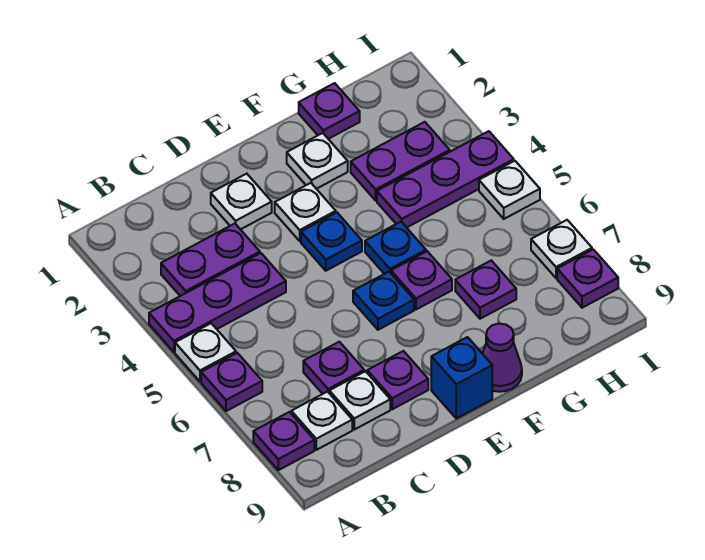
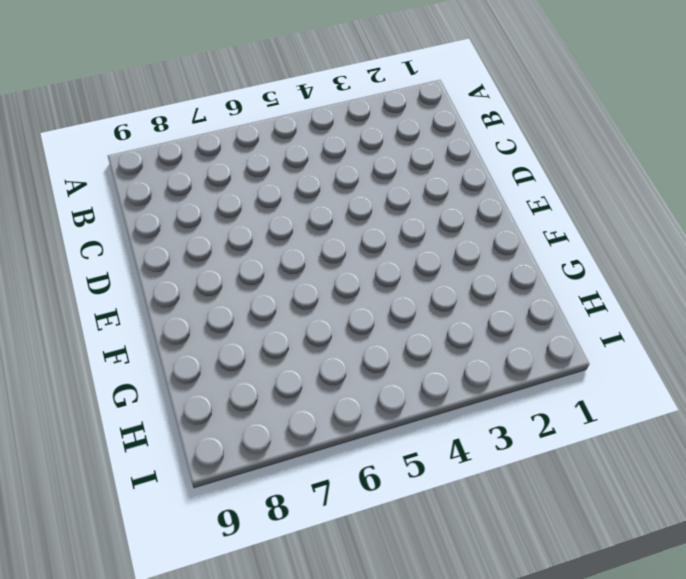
none -> purple 1x3 plate [149,253,286,352]
none -> white 1x1 plate [175,323,236,382]
none -> purple 1x1 plate [201,353,262,411]

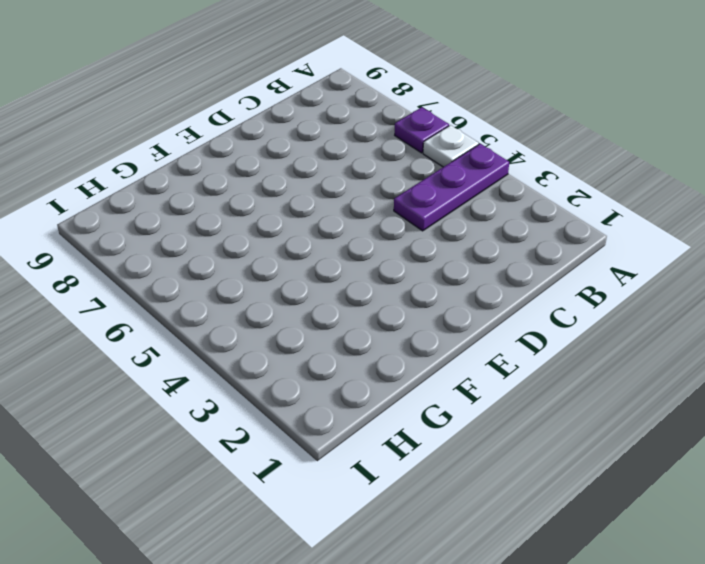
none -> purple 1x1 plate [253,412,314,470]
none -> purple 1x2 plate [161,224,260,296]
none -> white 1x1 plate [291,392,352,450]

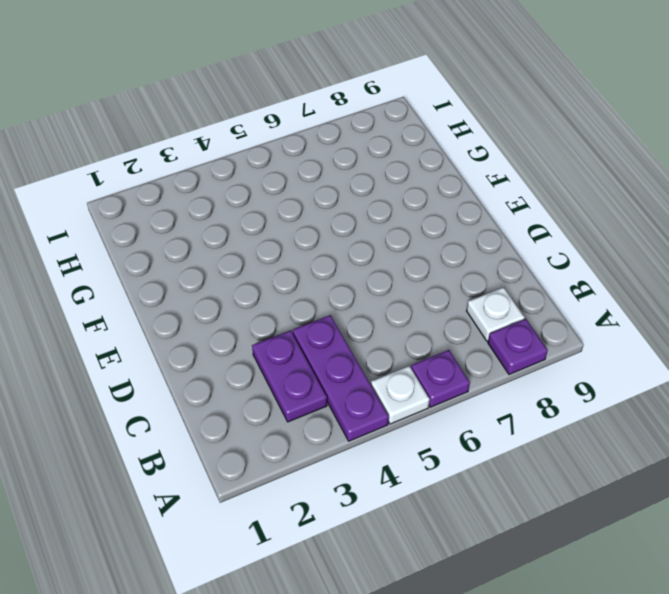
none -> purple 1x1 plate [303,342,364,394]
none -> white 1x1 plate [329,371,390,430]
none -> white 1x1 plate [211,174,272,230]

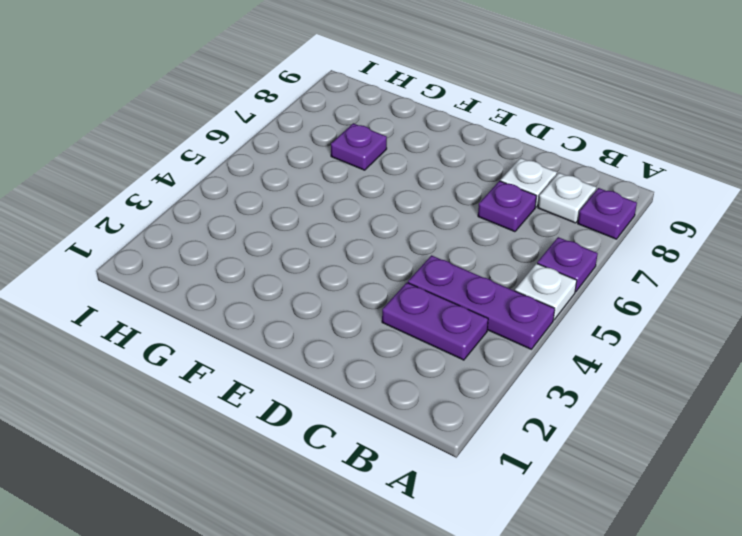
none -> white 1x1 plate [211,174,272,230]
none -> purple 1x1 plate [367,351,428,409]
none -> white 1x1 plate [275,183,336,241]

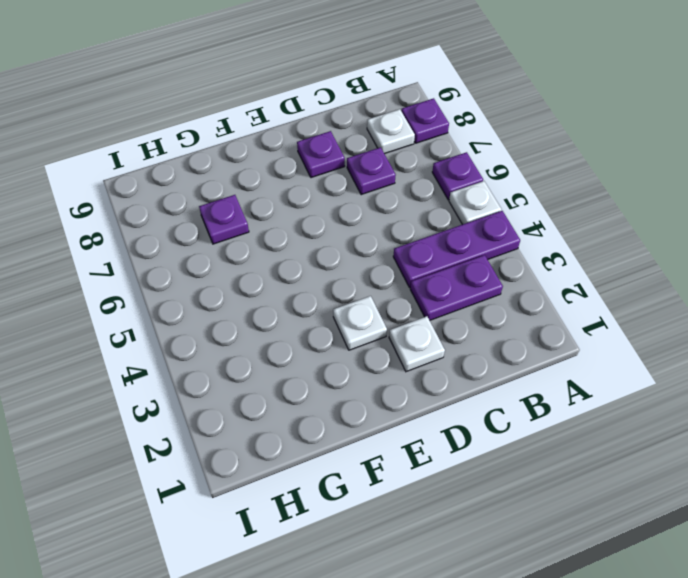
none -> white 1x1 plate [329,371,390,430]
none -> blue 1x1 plate [301,213,362,271]
none -> blue 1x1 plate [353,272,414,330]

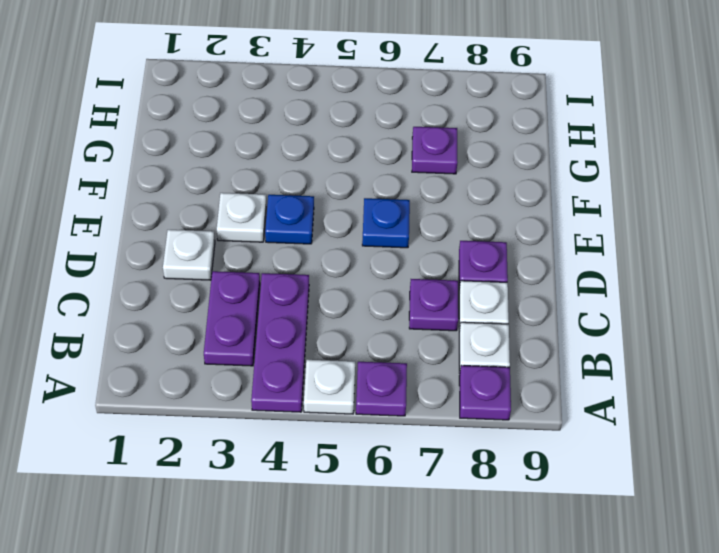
none -> blue 1x1 brick [431,337,492,418]
none -> white 1x1 plate [287,133,348,189]
none -> blue 1x1 plate [365,222,426,274]

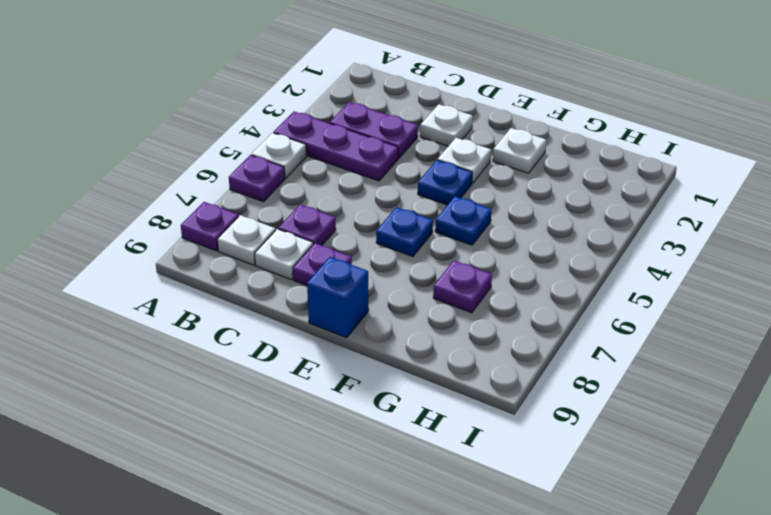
none -> purple 1x1 plate [391,251,452,309]
none -> purple 1x1 cone [482,324,522,392]
none -> purple 1x1 plate [299,83,360,139]

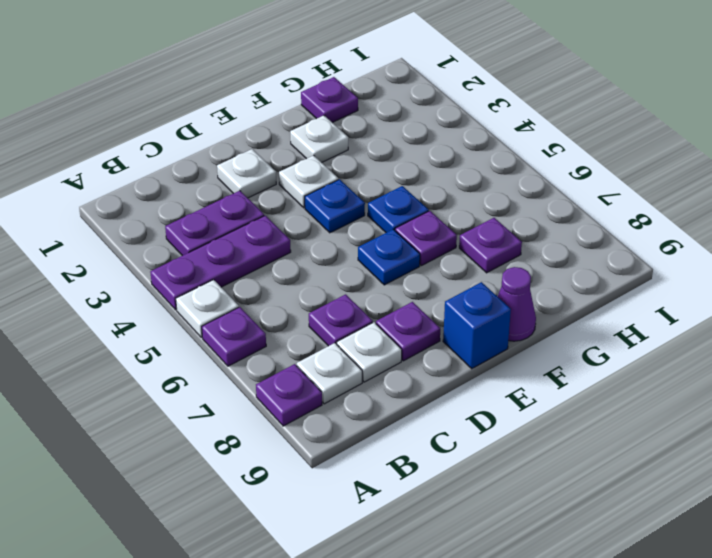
none -> purple 1x2 plate [351,122,450,200]
none -> purple 1x3 plate [377,131,514,228]
none -> white 1x1 plate [479,161,540,219]

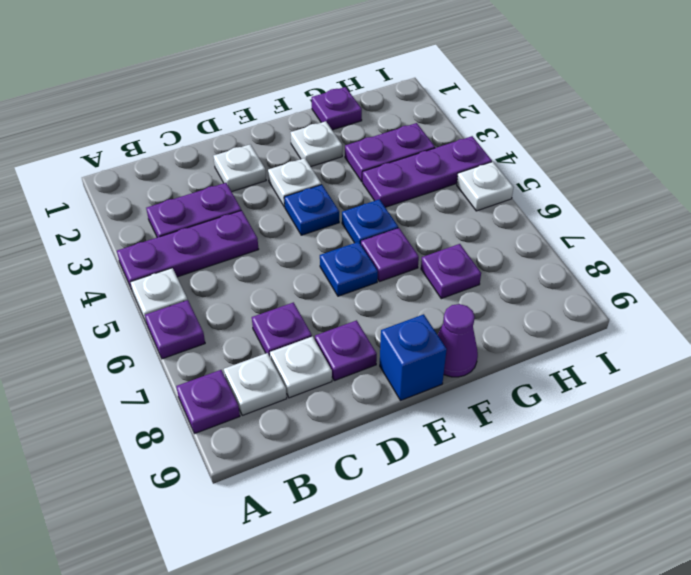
none -> white 1x1 plate [531,220,592,278]
none -> purple 1x1 plate [557,249,618,308]

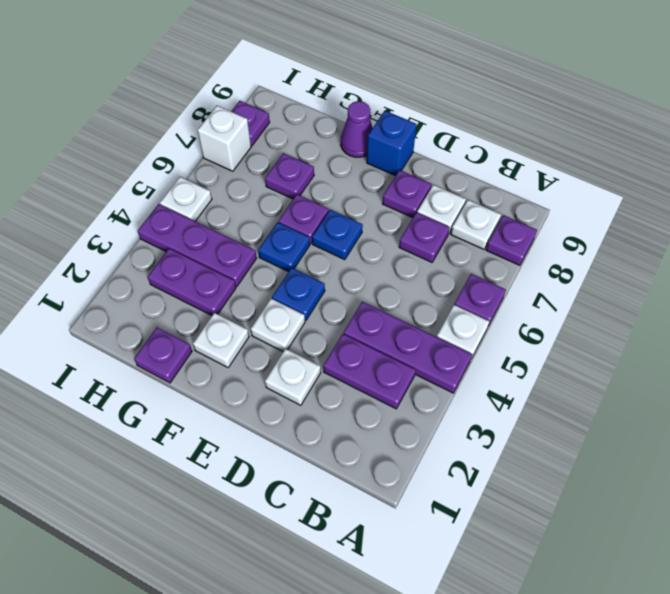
white 1x1 brick [198,106,251,171] -> white 1x1 plate [531,220,592,278]

